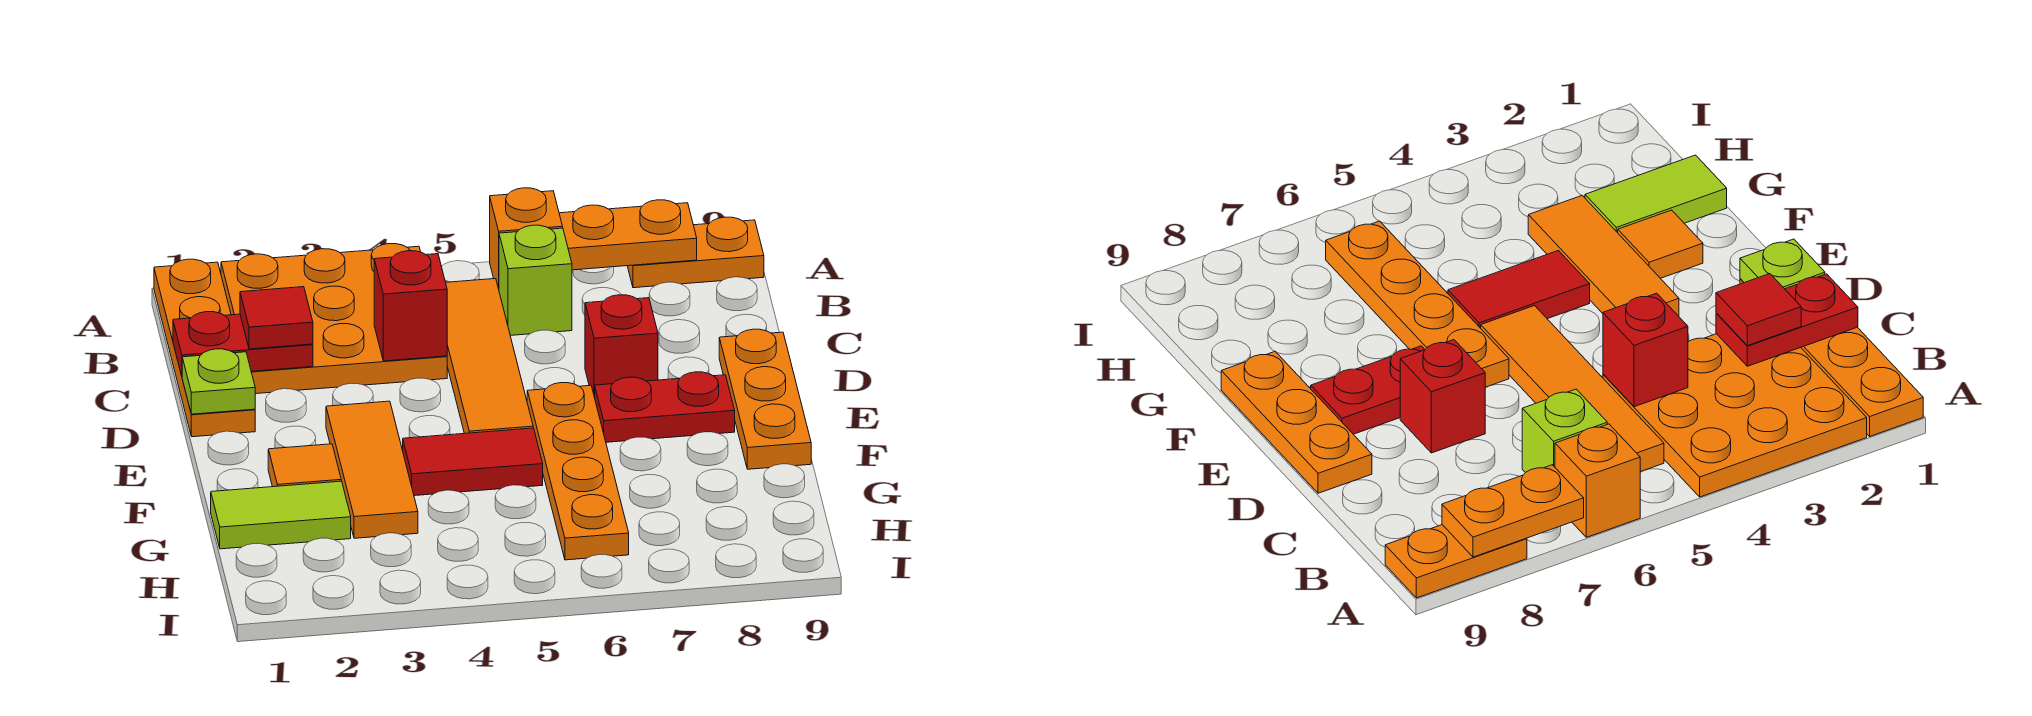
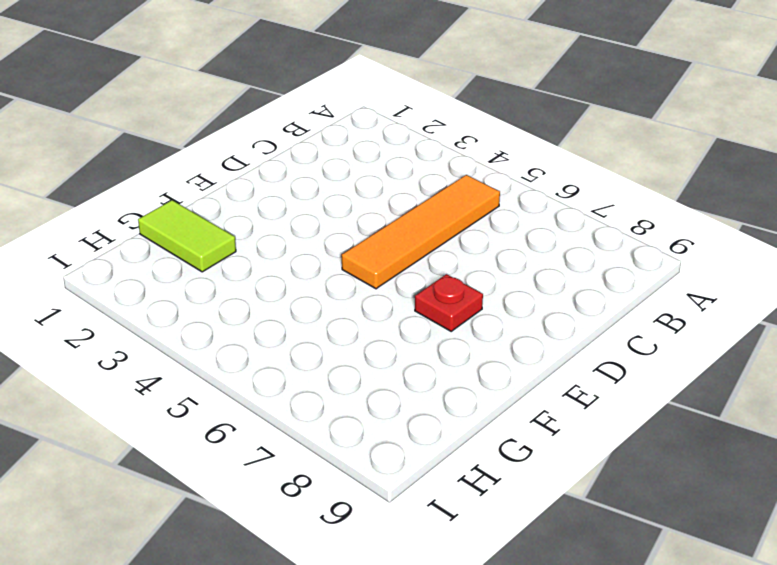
red 1x1 plate [415,274,483,331] -> red 1x2 plate [595,372,735,442]
none -> orange 1x4 plate [154,259,255,437]
none -> orange 3x3 plate [221,244,447,394]
none -> orange 1x1 brick [490,188,563,289]

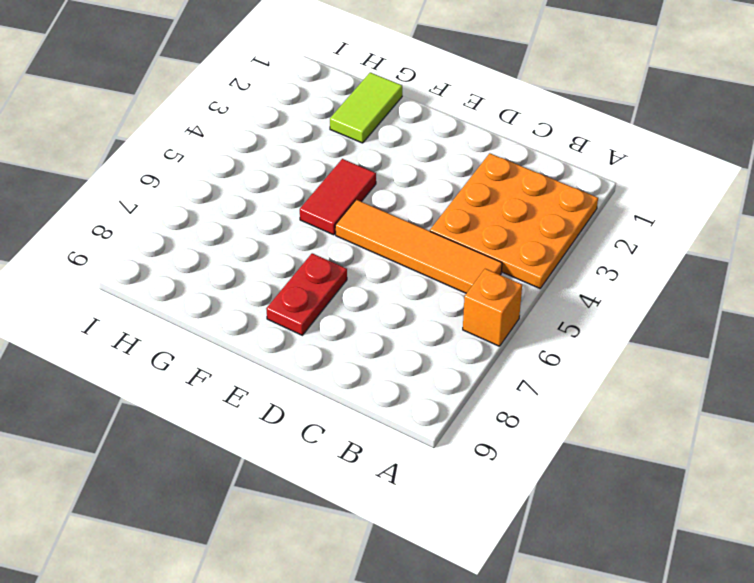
none -> orange 1x4 plate [154,259,255,437]
none -> orange 1x2 plate [627,217,764,288]
none -> lime 1x1 brick [499,225,572,335]

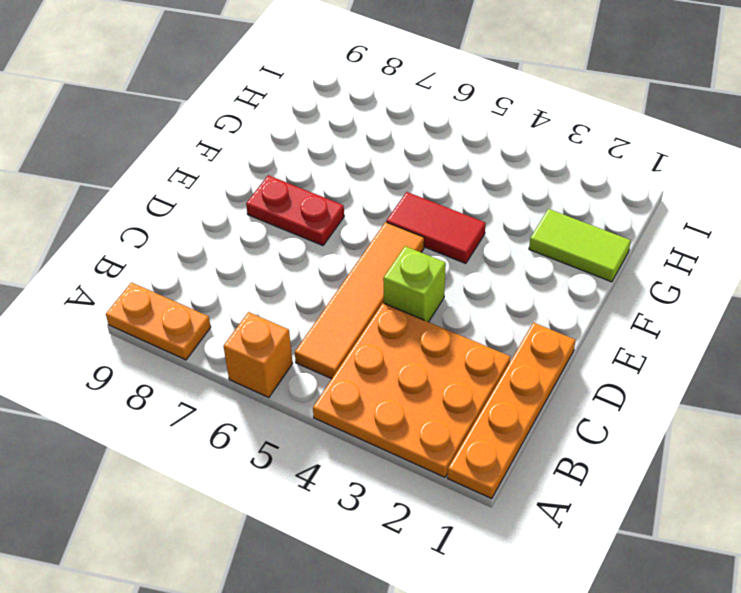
lime 1x1 brick [383,246,446,322] -> lime 1x1 brick moved to [499,225,572,335]
none -> red 1x1 brick [585,295,658,397]
none -> orange 1x3 plate [719,329,811,469]
none -> orange 1x3 tile [326,401,418,538]

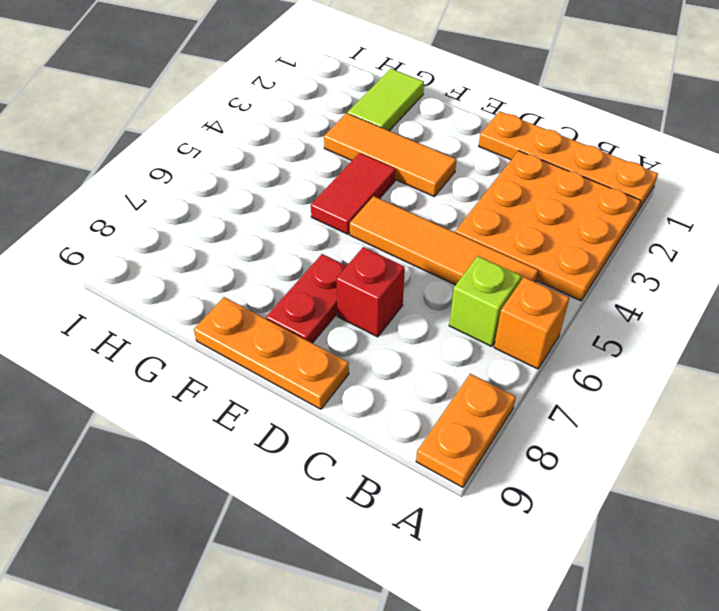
none -> orange 1x4 plate [527,383,629,560]
none -> orange 1x1 tile [268,444,341,487]
none -> orange 1x2 plate [559,200,697,270]

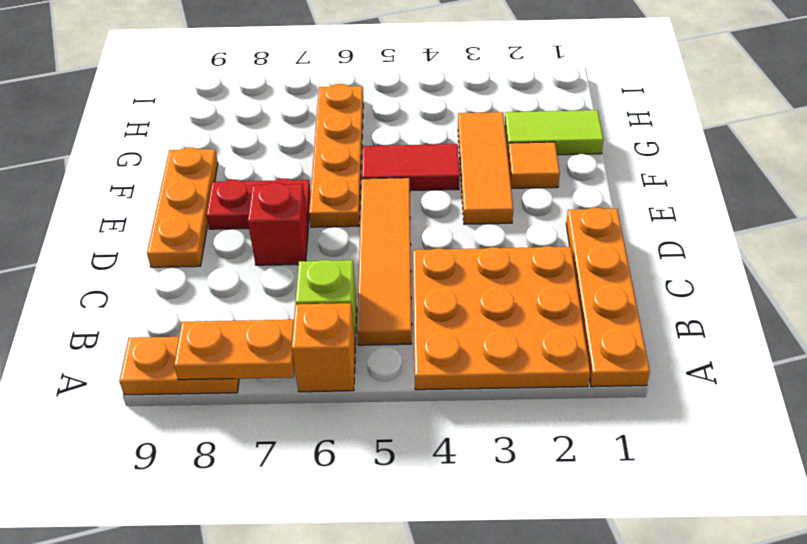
none -> red 1x2 plate [173,312,313,376]
none -> red 1x1 brick [374,251,447,361]
none -> lime 1x1 plate [182,349,255,414]

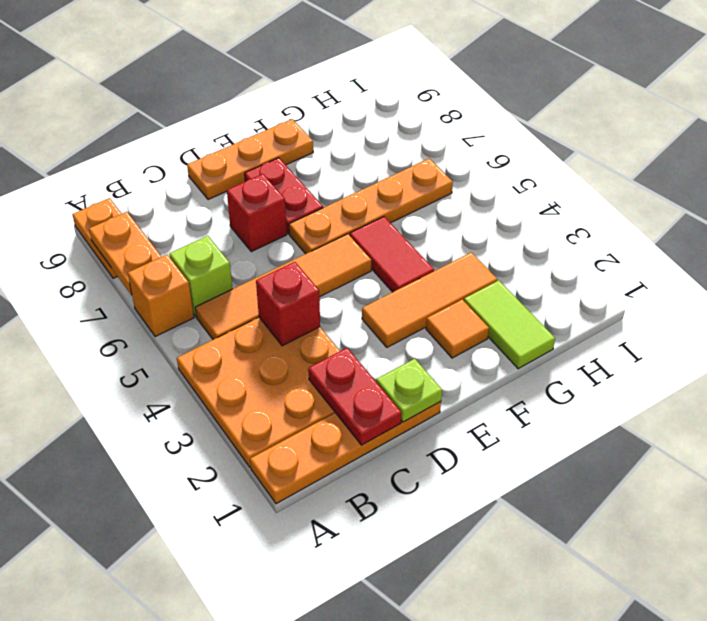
none -> red 1x1 tile [240,287,313,349]

